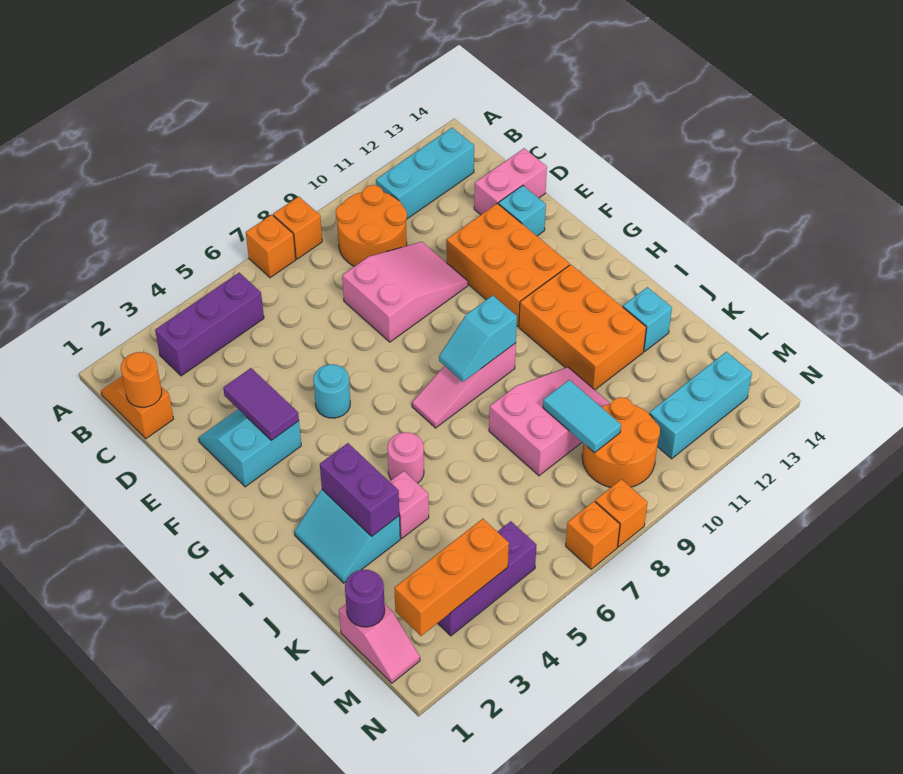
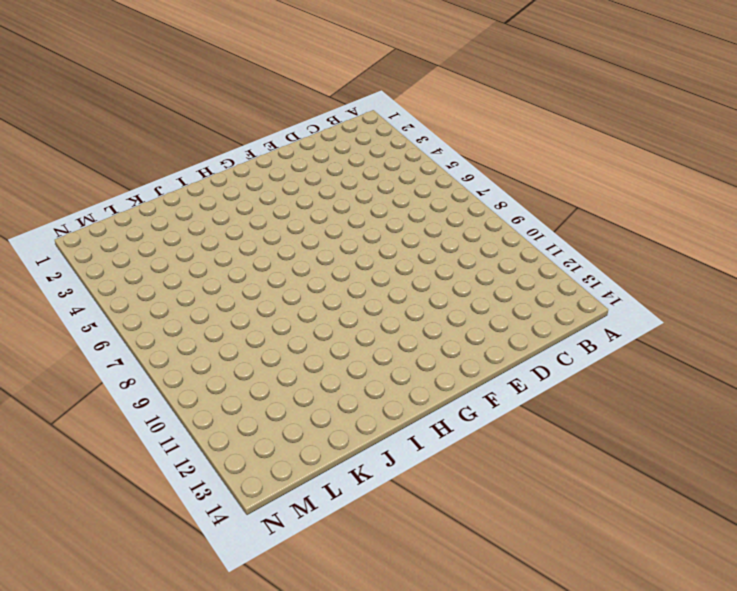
none -> orange 1x1 brick [246,215,296,278]
none -> orange 1x1 brick [273,196,322,259]
none -> orange 1x2 slope [101,376,174,439]
none -> purple 1x3 brick [155,273,264,376]

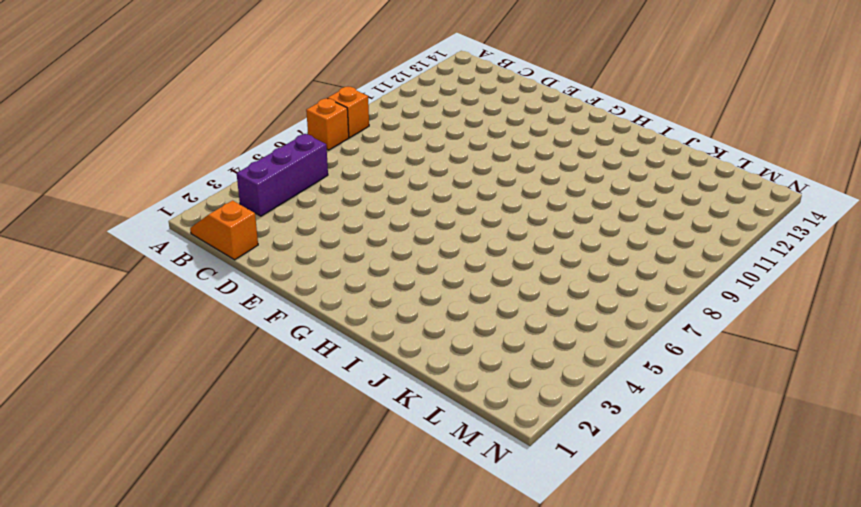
none -> orange 2x2 round brick [336,185,407,266]
none -> cyan 1x3 brick [376,128,474,219]
none -> pink 2x3 slope [342,242,468,342]
none -> pink 1x2 brick [474,148,547,215]

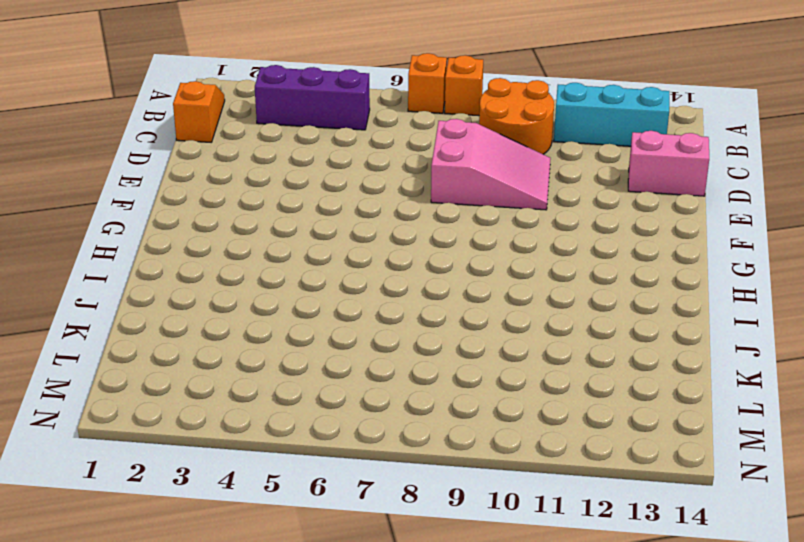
none -> cyan 2x2 slope [199,409,301,487]
none -> orange 2x3 brick [446,203,570,326]
none -> cyan 1x1 brick [499,185,546,236]
none -> cyan 1x1 round brick [313,364,350,418]

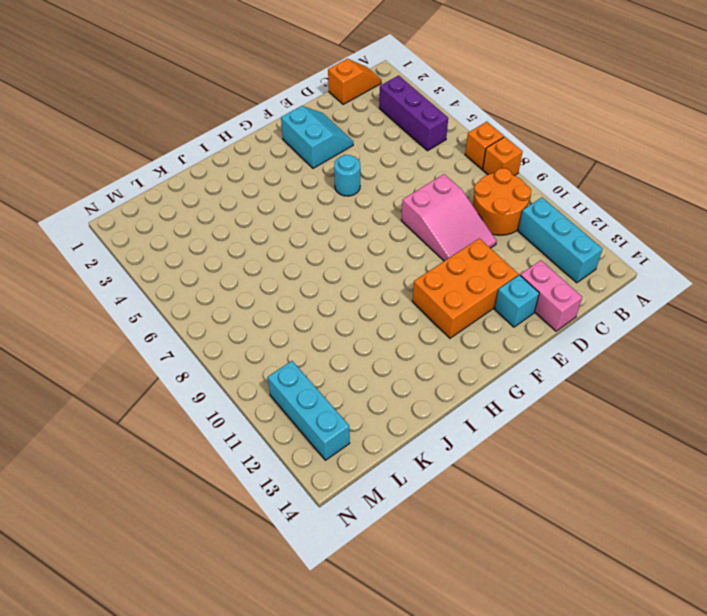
none -> pink 1x3 slope [412,343,516,428]
none -> orange 2x3 brick [519,265,646,390]
none -> cyan 2x2 slope [294,490,400,583]
none -> pink 1x1 round brick [387,432,424,483]

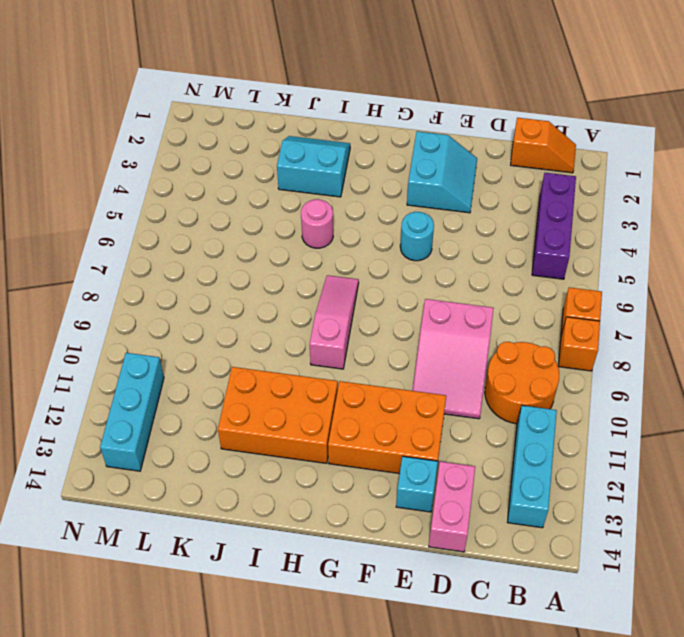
none -> pink 1x1 brick [390,471,429,538]
none -> pink 2x3 slope [489,367,610,476]
none -> cyan 1x1 brick [623,287,672,351]
none -> pink 1x2 slope [339,604,420,683]

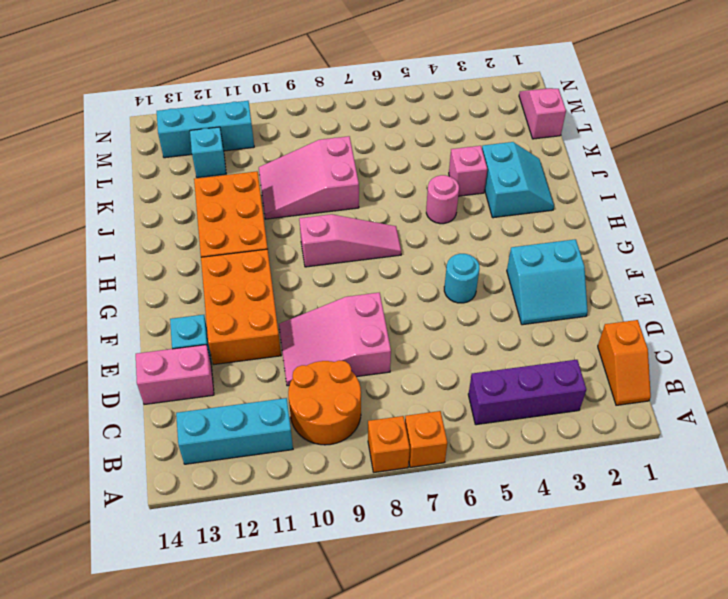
cyan 1x1 brick [190,127,226,178] -> cyan 1x1 brick moved to [623,287,672,351]
none -> orange 2x2 round brick [582,397,660,488]
none -> purple 1x3 brick [438,521,536,636]
none -> orange 1x1 brick [566,501,620,569]
none -> orange 1x1 brick [595,479,647,547]

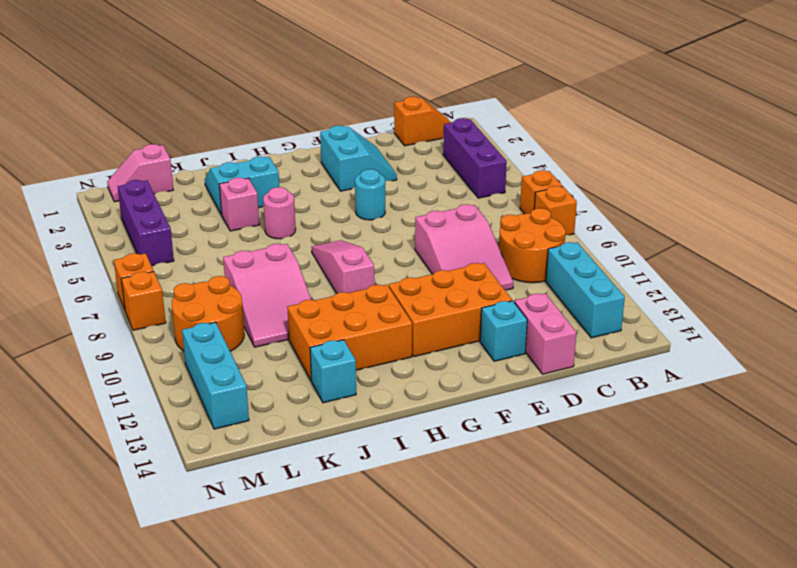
none -> orange 1x1 round brick [121,352,162,407]
none -> purple 1x2 tile [223,368,299,440]
none -> cyan 1x2 slope [439,295,517,382]
none -> purple 1x2 brick [320,443,399,536]

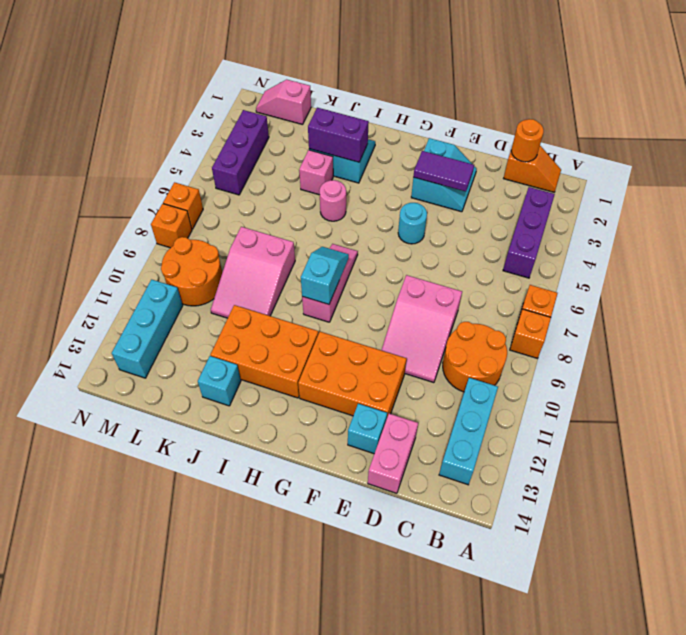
none -> cyan 1x2 tile [543,380,621,453]
none -> purple 1x1 round brick [345,570,385,627]
none -> orange 1x3 brick [394,519,509,636]

